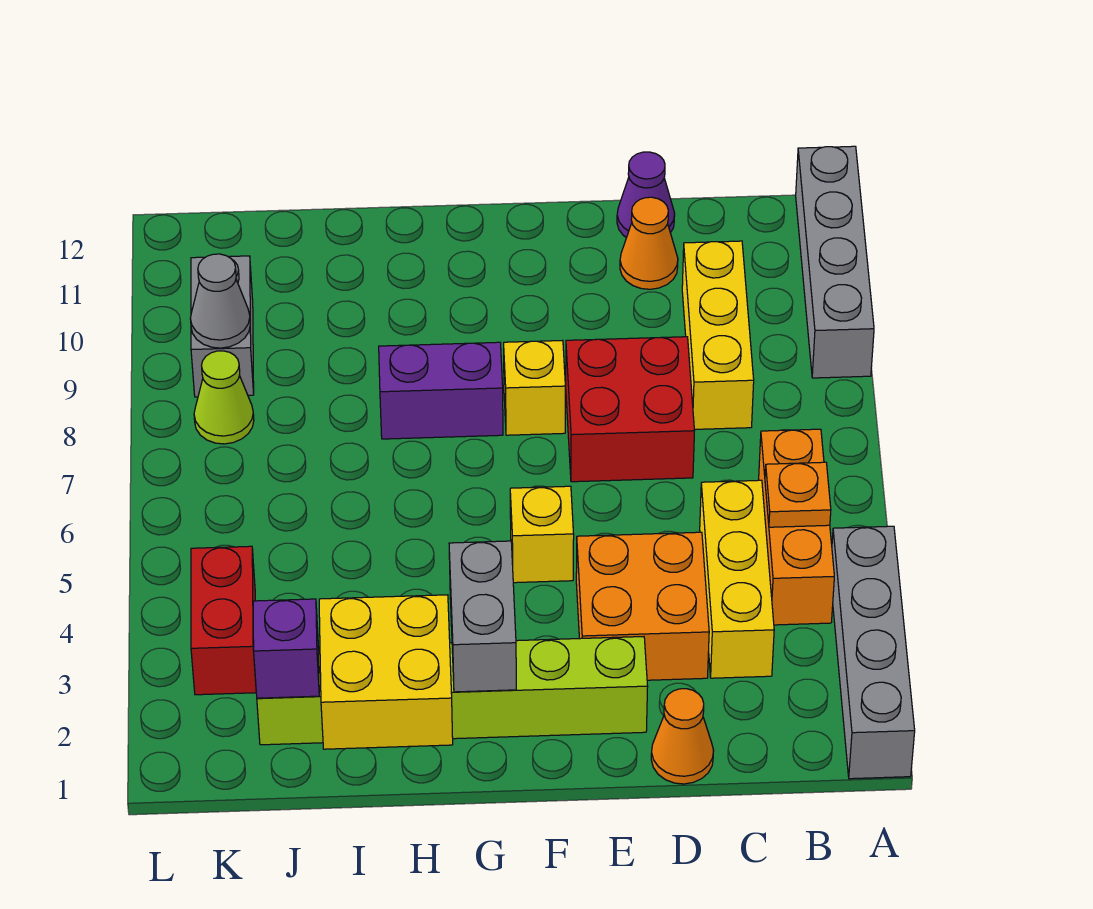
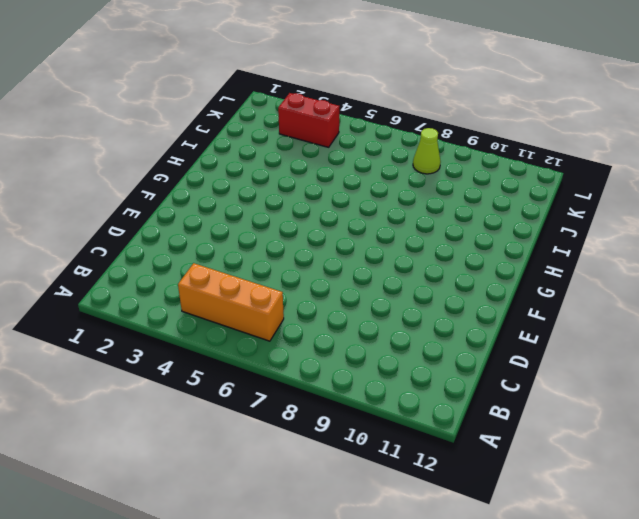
none -> grey 1x4 brick [832,526,915,779]
none -> grey 1x4 brick [796,146,874,378]
none -> yellow 1x3 brick [700,480,774,678]

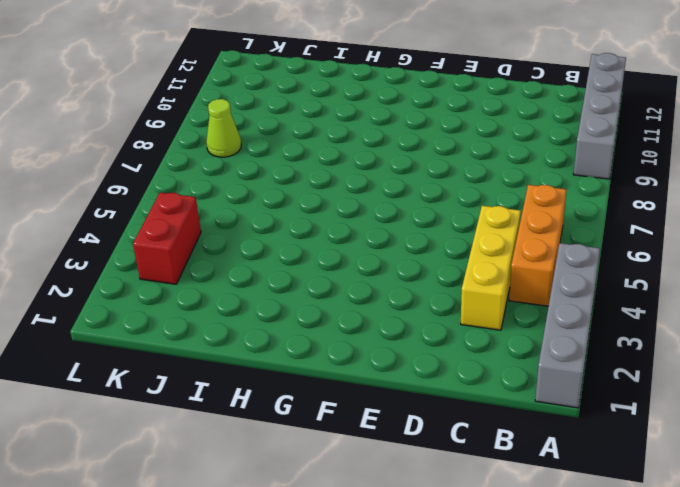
none -> yellow 1x3 brick [682,241,754,429]
none -> orange 1x1 cone [651,689,714,784]
none -> orange 2x2 brick [576,532,709,680]

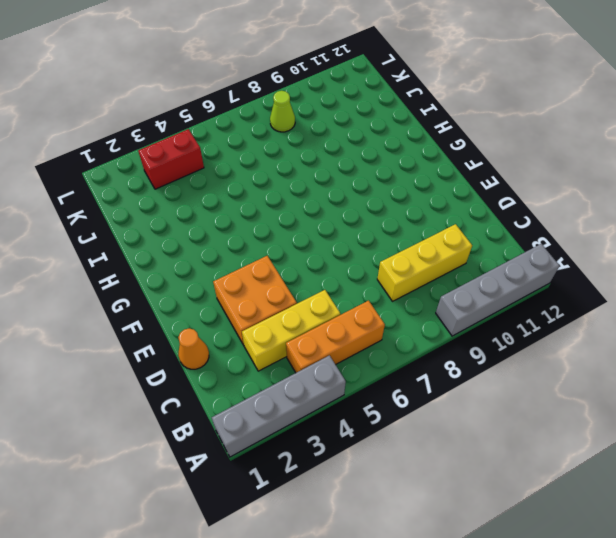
none -> red 2x2 brick [566,337,694,482]
none -> orange 1x1 cone [620,197,678,289]
none -> purple 1x1 cone [617,152,675,237]

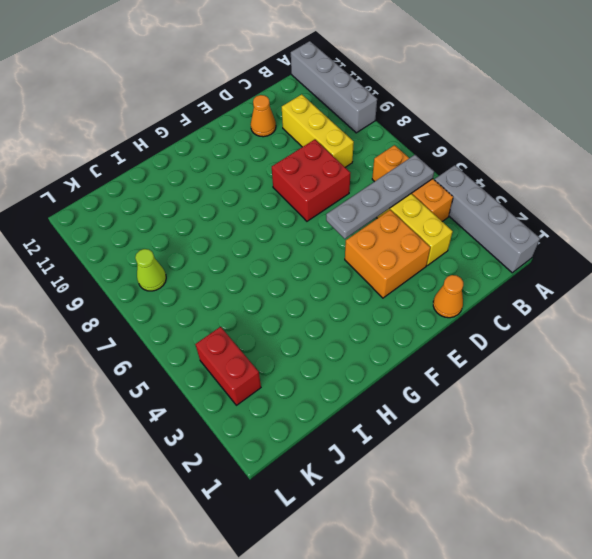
grey 1x4 plate [326,155,434,239] -> orange 1x1 plate [765,462,831,527]
none -> purple 1x1 cone [617,152,675,237]
none -> lime 1x6 brick [257,637,648,745]
none -> yellow 1x1 brick [510,486,574,583]

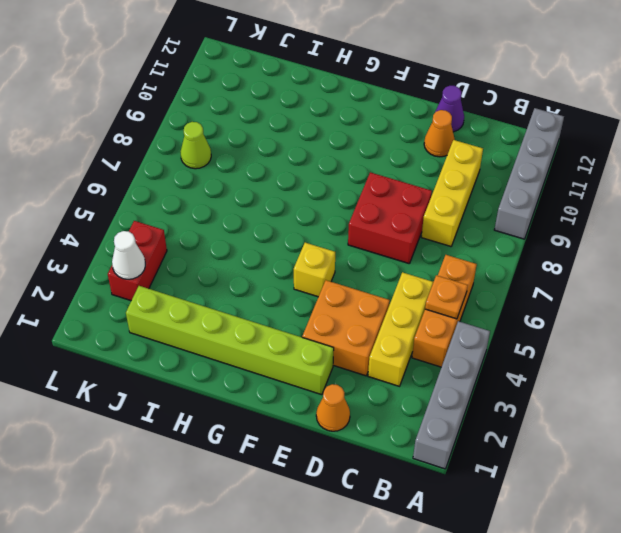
white 1x1 cone [112,231,145,279] -> none
none -> yellow 1x1 brick [504,340,565,435]
none -> purple 1x2 brick [379,342,503,439]
none -> grey 1x2 brick [191,256,254,397]

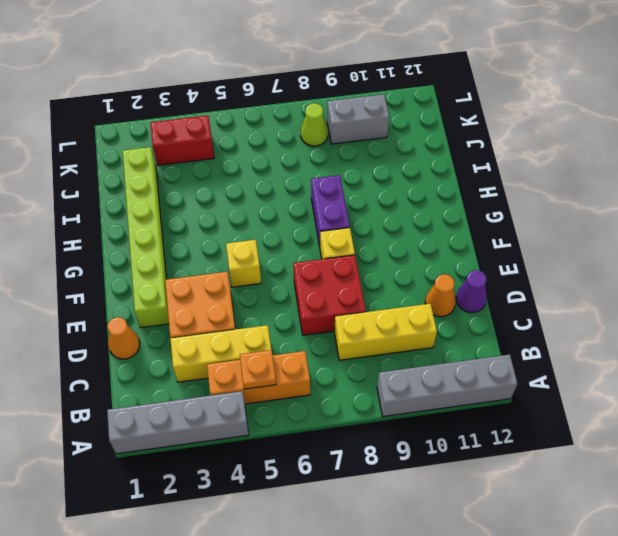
none -> grey 1x2 brick [449,541,516,692]
none -> yellow 2x2 brick [319,595,453,749]
none -> purple 1x1 brick [253,599,319,698]

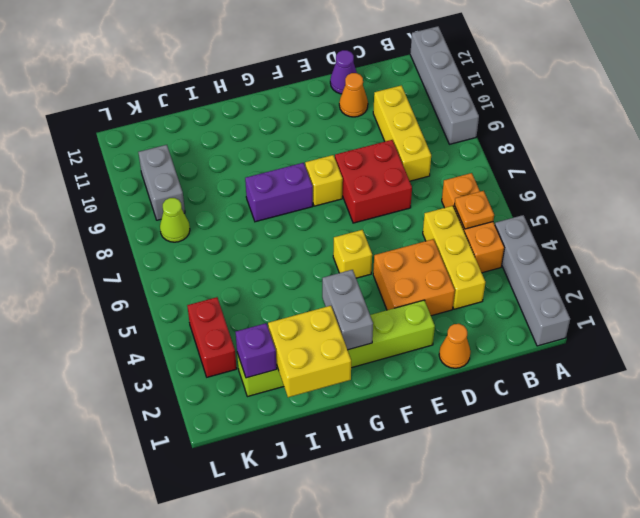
none -> grey 1x1 cone [190,254,250,348]

